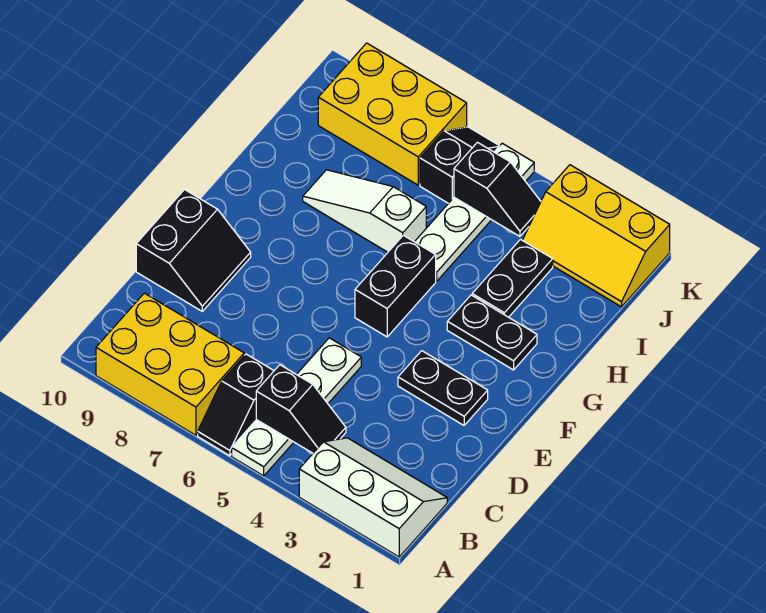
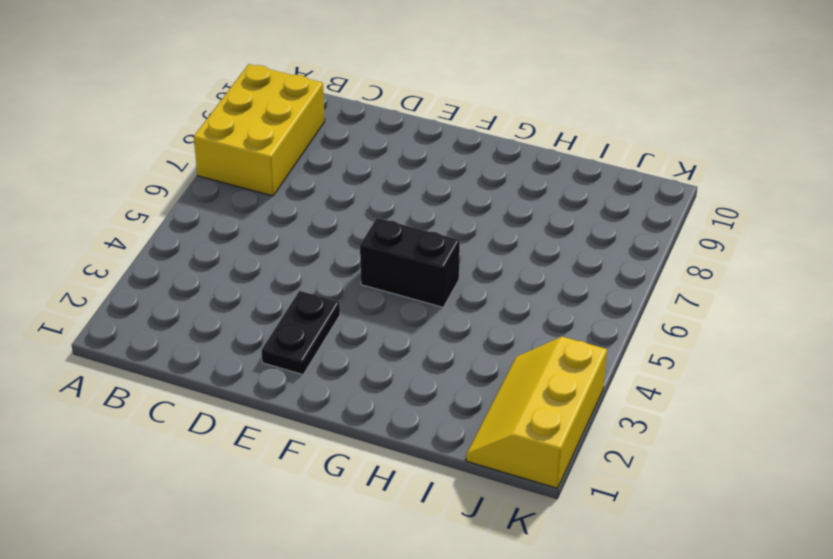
none -> white 2x3 slope [299,438,447,557]
none -> white 1x4 plate [232,338,361,476]
none -> black 1x2 slope [198,354,274,456]

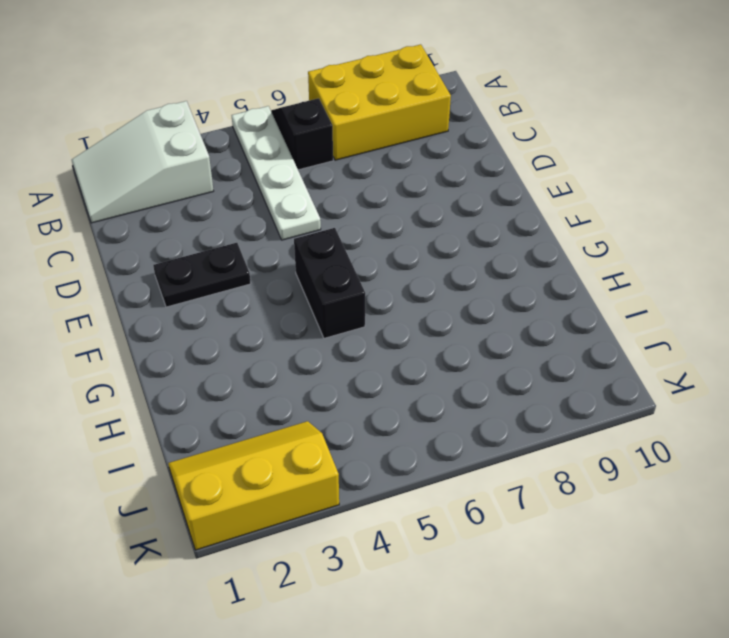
white 2x3 slope [72,101,213,223] -> white 2x3 slope turned to [299,438,447,557]
none -> black 2x2 slope [136,190,251,311]
none -> black 1x2 plate [447,295,537,370]
none -> black 1x2 plate [472,240,553,317]

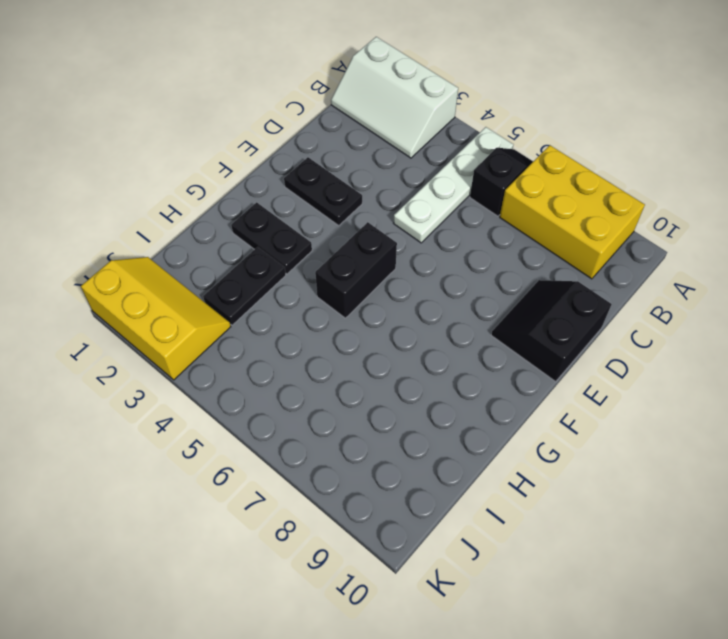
none -> white 1x4 plate [415,143,534,281]
none -> white 1x3 slope [303,170,426,252]
none -> black 1x2 slope [420,127,499,203]

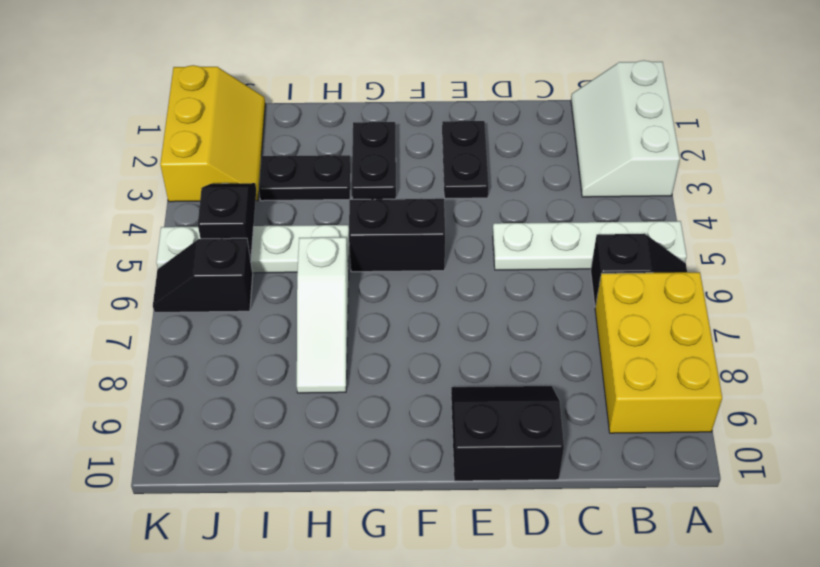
none -> yellow 2x3 brick [318,43,467,185]
none -> black 1x2 slope [256,365,346,453]

